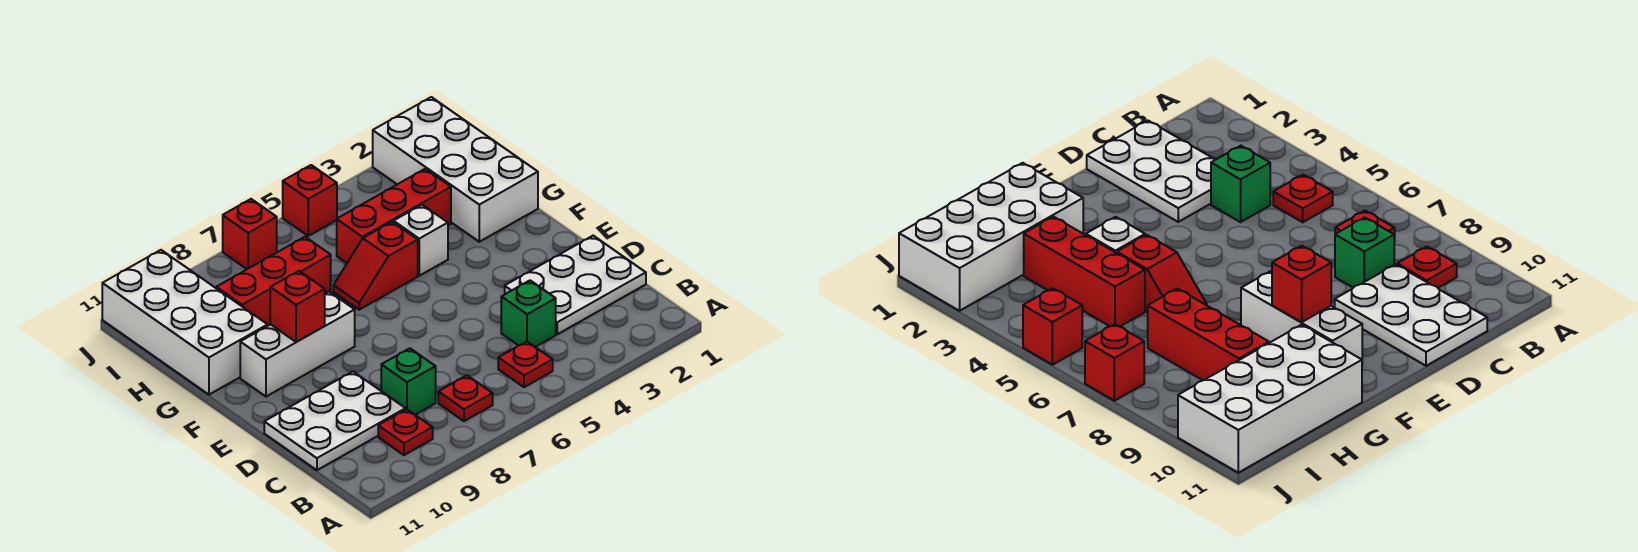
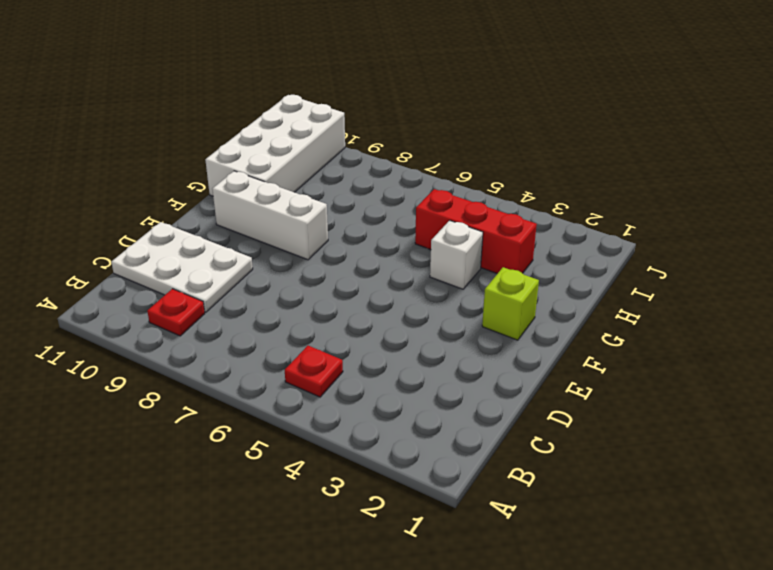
lime 1x1 brick [482,267,539,340] -> none
none -> red 1x1 plate [438,375,493,421]
none -> white 2x3 plate [505,236,646,334]
none -> green 1x1 brick [501,281,556,347]

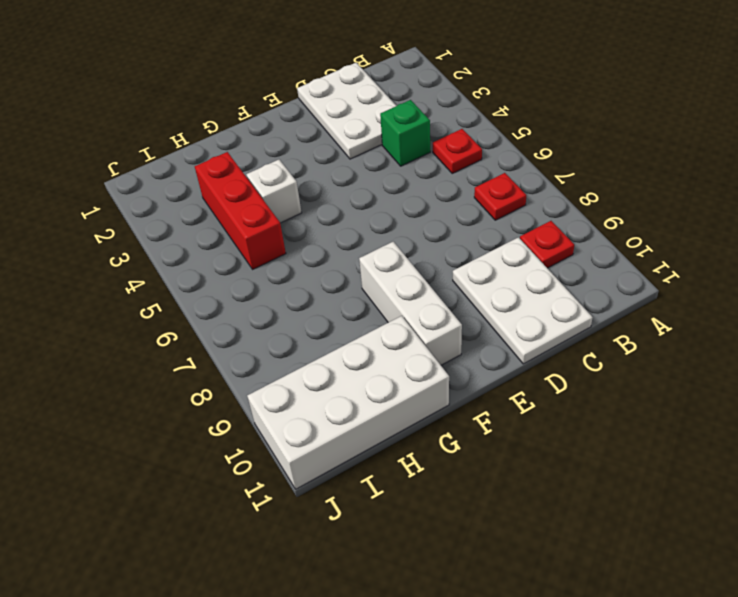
none -> green 1x1 brick [381,348,436,415]
none -> white 2x4 brick [373,97,538,242]
none -> red 1x2 slope [333,222,418,310]

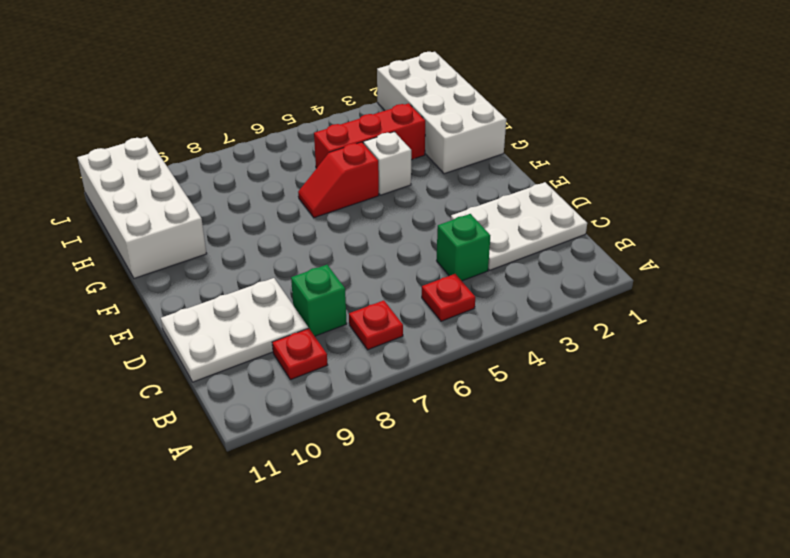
none -> white 1x3 brick [240,292,355,397]
none -> red 1x3 brick [216,237,331,326]
none -> red 1x1 brick [283,165,337,236]

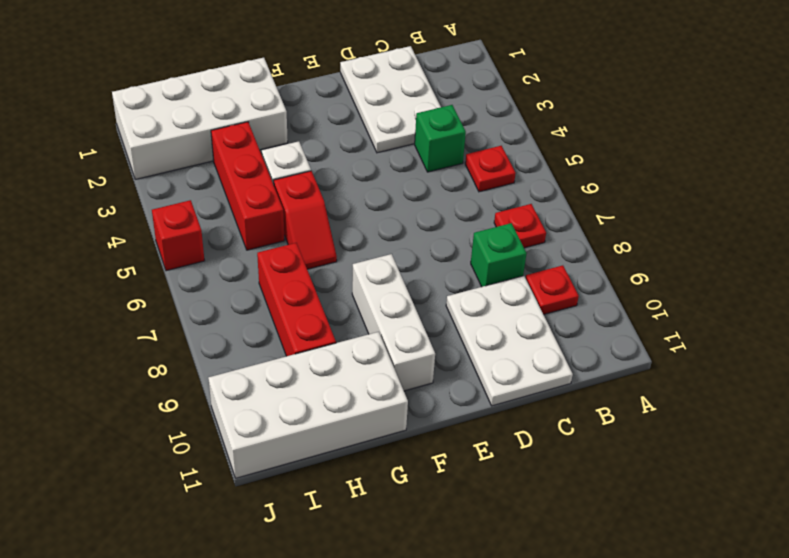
none -> red 1x1 brick [223,199,277,269]
none -> red 1x1 brick [270,271,325,342]

